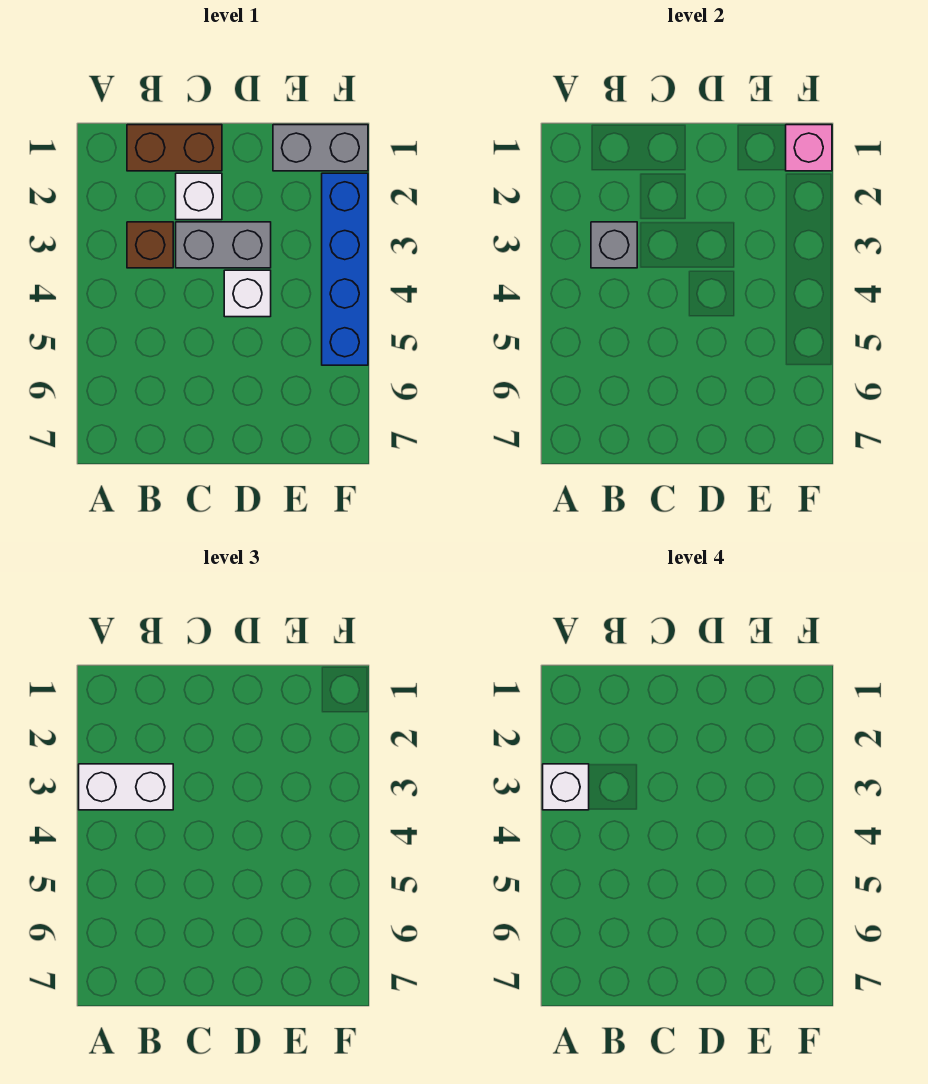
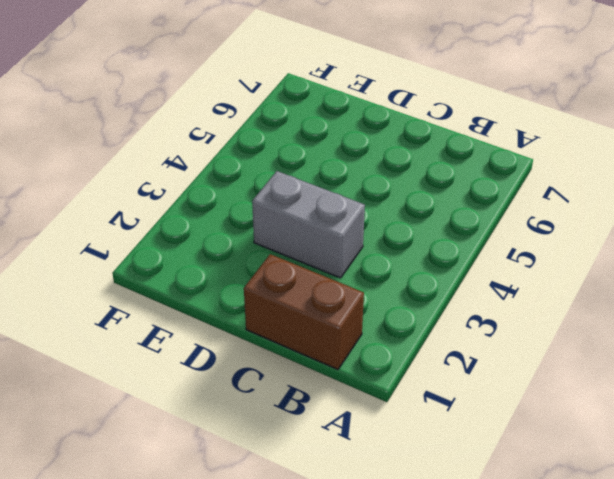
none -> brown 1x1 brick [127,222,173,268]
none -> white 1x1 brick [176,173,222,220]

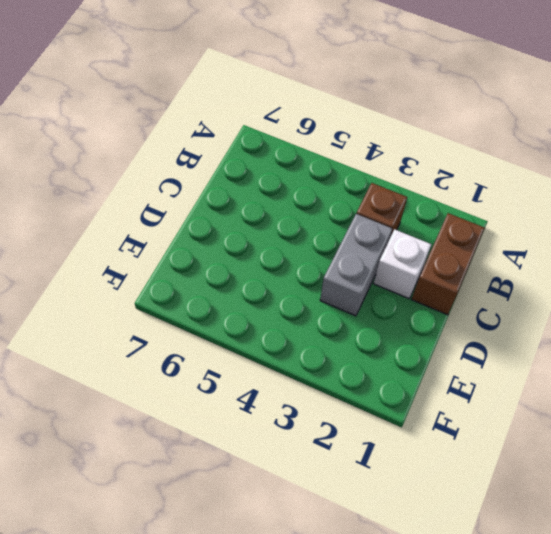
none -> white 1x1 brick [224,270,271,317]
none -> grey 1x2 brick [273,125,368,171]

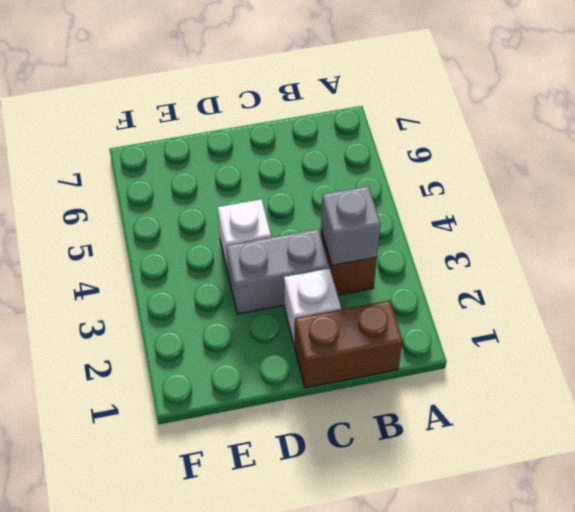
none -> grey 1x2 brick [273,125,368,171]
none -> blue 1x4 brick [322,173,368,365]

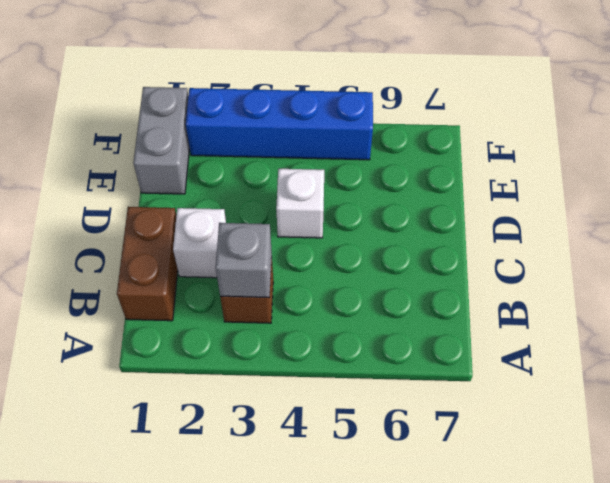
none -> grey 1x2 brick [176,222,271,268]
none -> pink 1x1 brick [786,125,832,171]

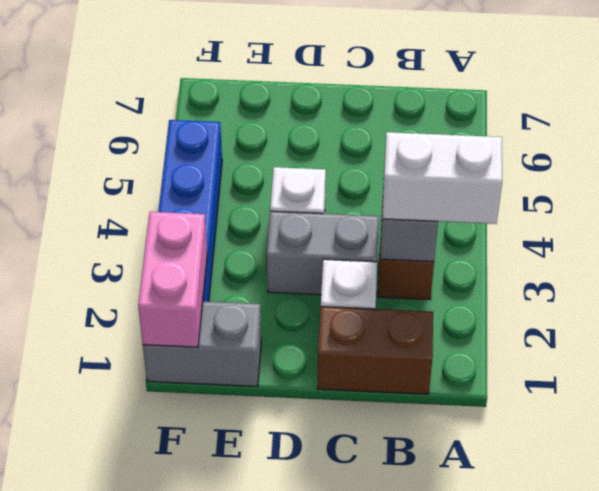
pink 1x2 brick [138,212,207,347] -> pink 1x1 brick [786,125,832,171]
none -> white 1x1 brick [543,764,589,810]

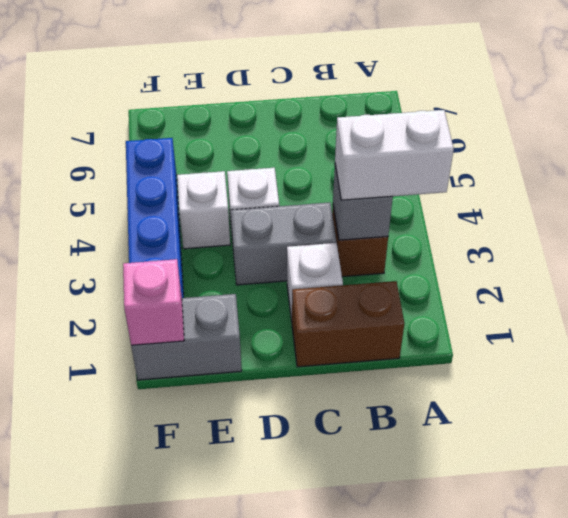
white 1x1 brick [177,171,230,249] -> white 1x1 brick moved to [543,764,589,810]

